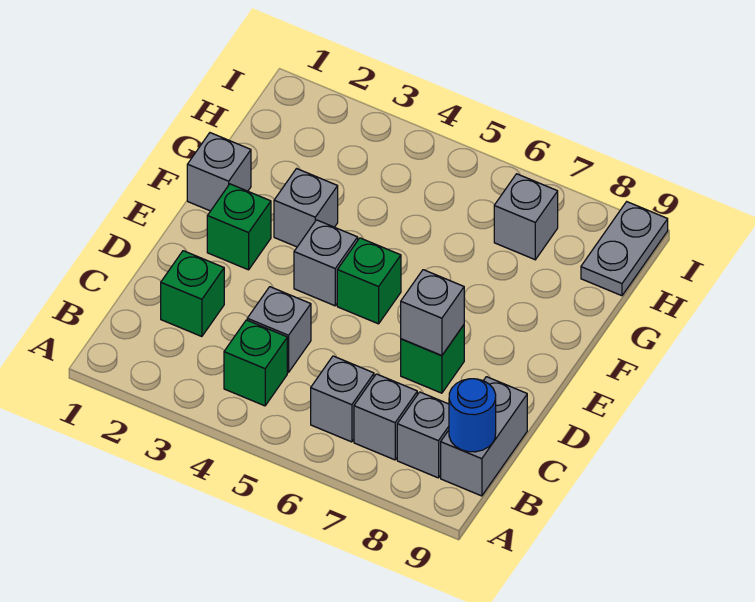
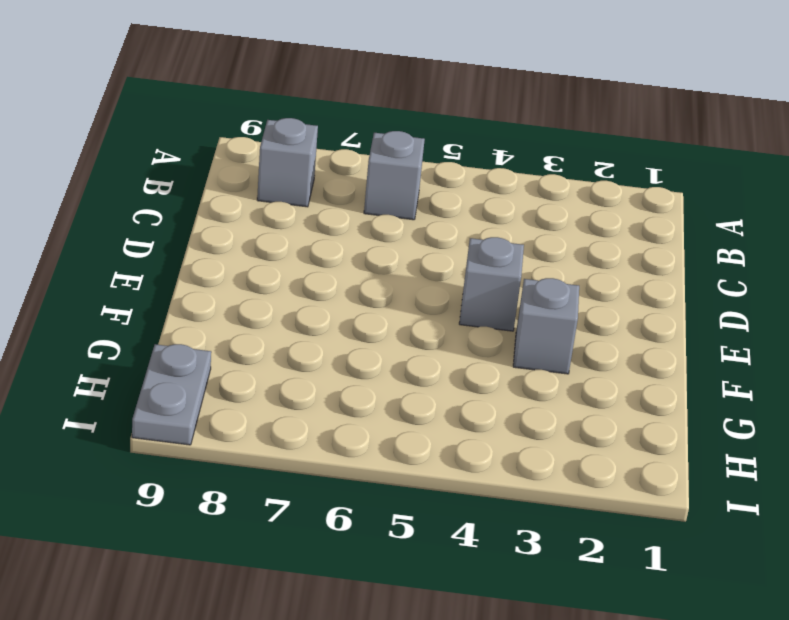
none -> green 1x1 brick [224,320,287,406]
none -> grey 1x1 brick [354,374,417,460]
none -> grey 1x2 brick [441,377,527,496]

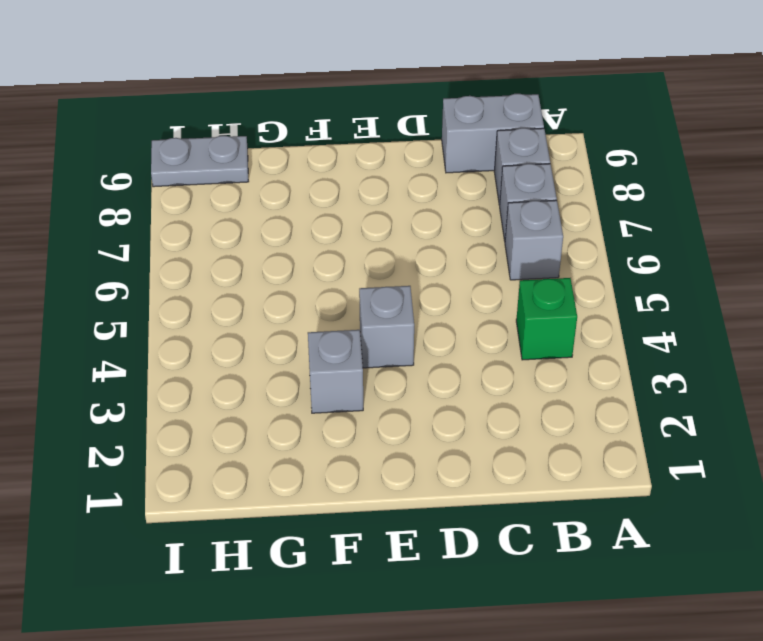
none -> green 1x1 brick [161,251,224,337]
none -> grey 1x1 brick [247,287,311,373]
none -> green 1x1 brick [401,325,464,393]

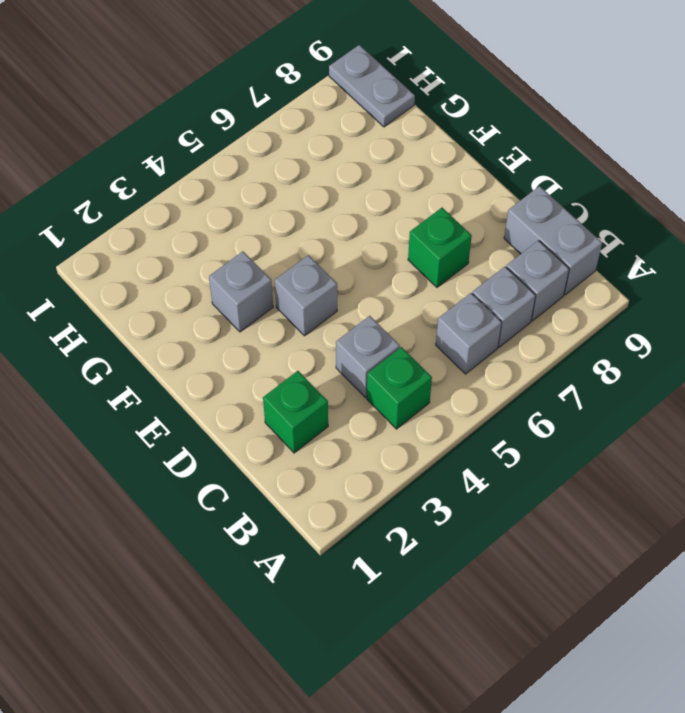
none -> green 1x1 brick [207,184,271,270]
none -> green 1x1 brick [337,238,401,324]
none -> grey 1x1 brick [187,133,251,211]

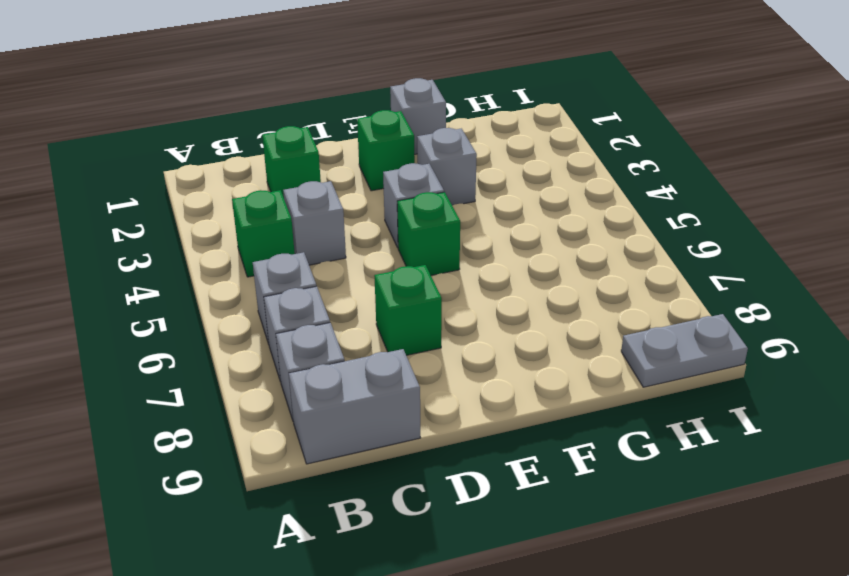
none -> grey 1x1 brick [494,174,558,260]
none -> blue 1x1 round brick [449,379,496,452]
none -> grey 1x1 brick [401,270,464,355]

